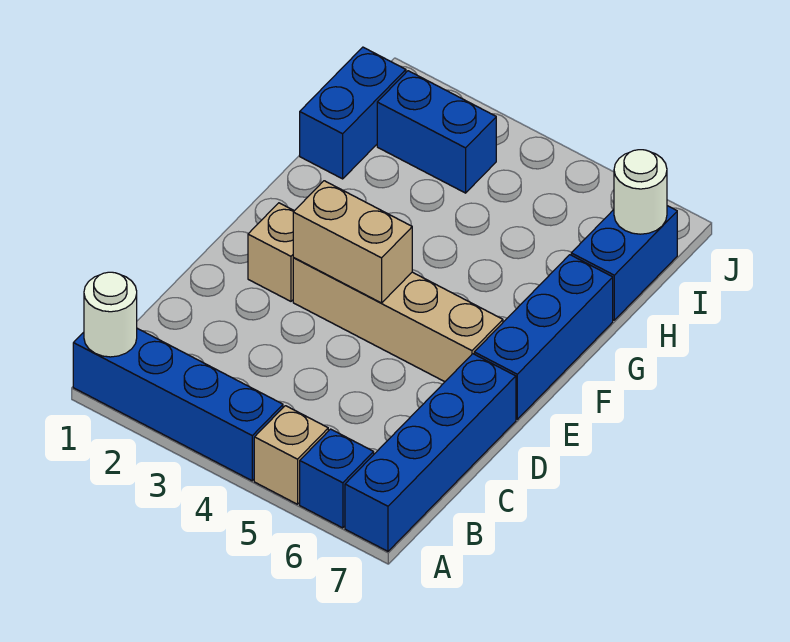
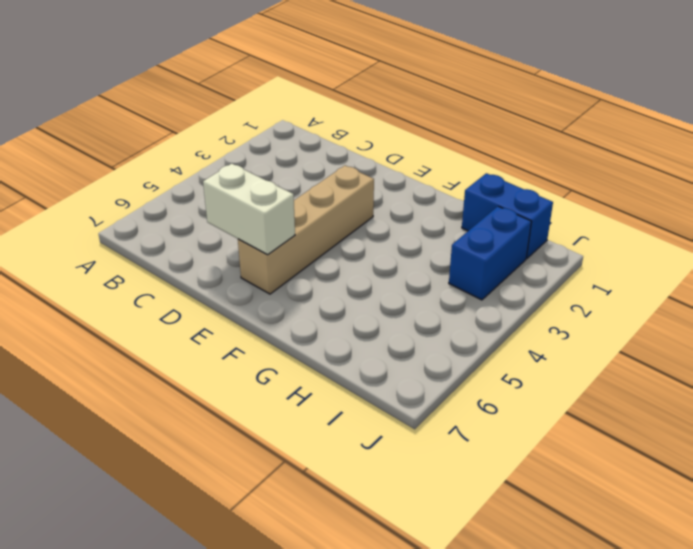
white 1x2 brick [203,164,295,255] -> none
none -> blue 1x4 brick [73,328,283,481]
none -> tan 1x1 brick [254,406,328,504]
none -> blue 1x1 brick [300,429,374,528]

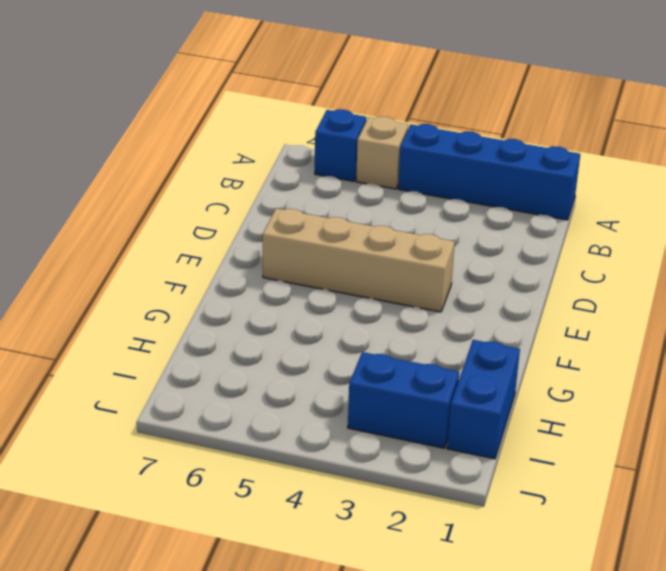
none -> blue 1x4 brick [345,354,516,551]
none -> tan 1x1 brick [248,203,294,301]
none -> blue 1x3 brick [474,255,613,419]

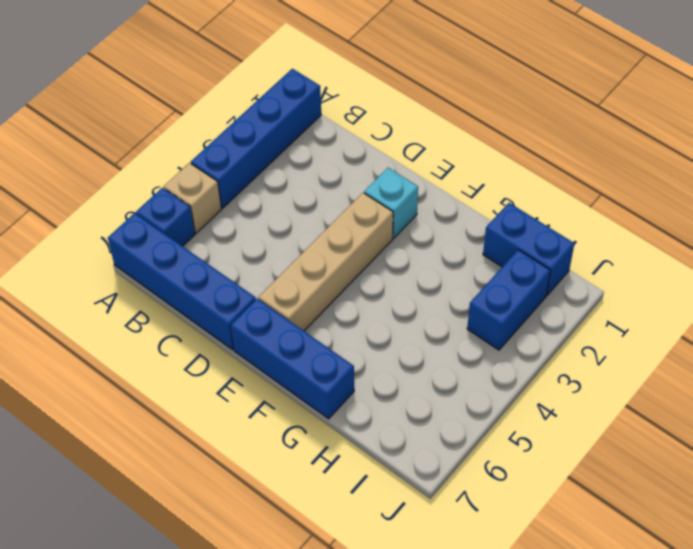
cyan 1x1 brick [364,168,418,238] -> tan 1x1 brick [248,203,294,301]
none -> blue 1x2 brick [571,206,677,320]
none -> white 1x1 round brick [84,272,137,357]
none -> tan 1x2 brick [293,181,412,303]

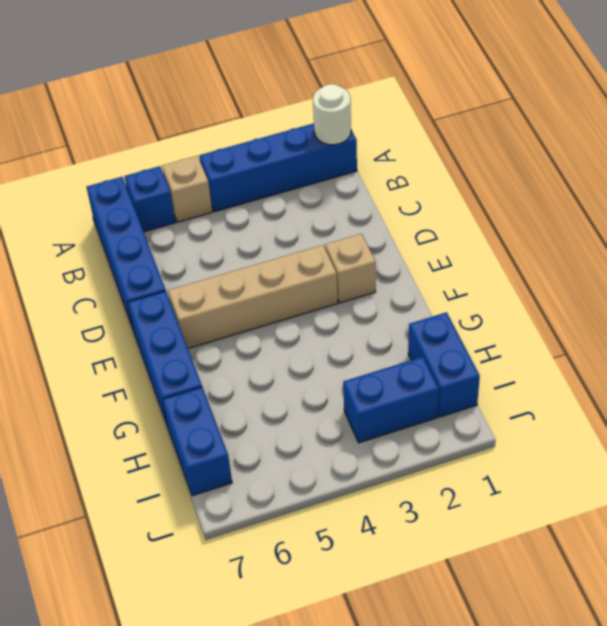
none -> tan 1x2 brick [293,181,412,303]
none -> white 1x1 round brick [614,150,667,234]

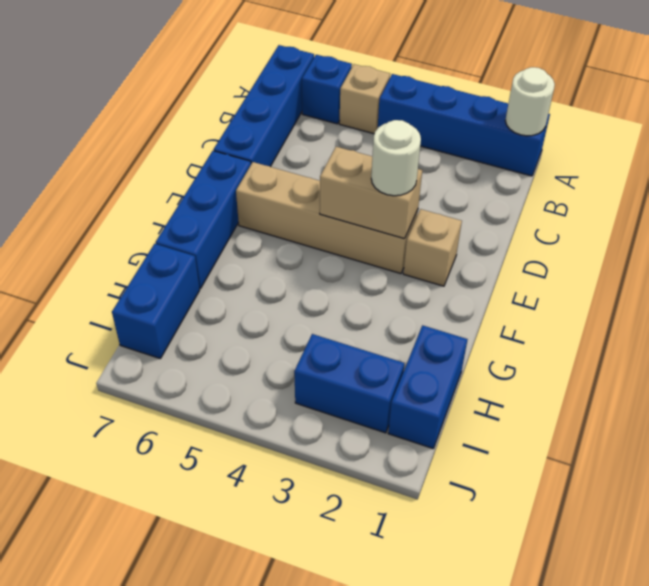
white 1x1 round brick [371,120,421,196] -> white 1x1 round brick moved to [614,150,667,234]

